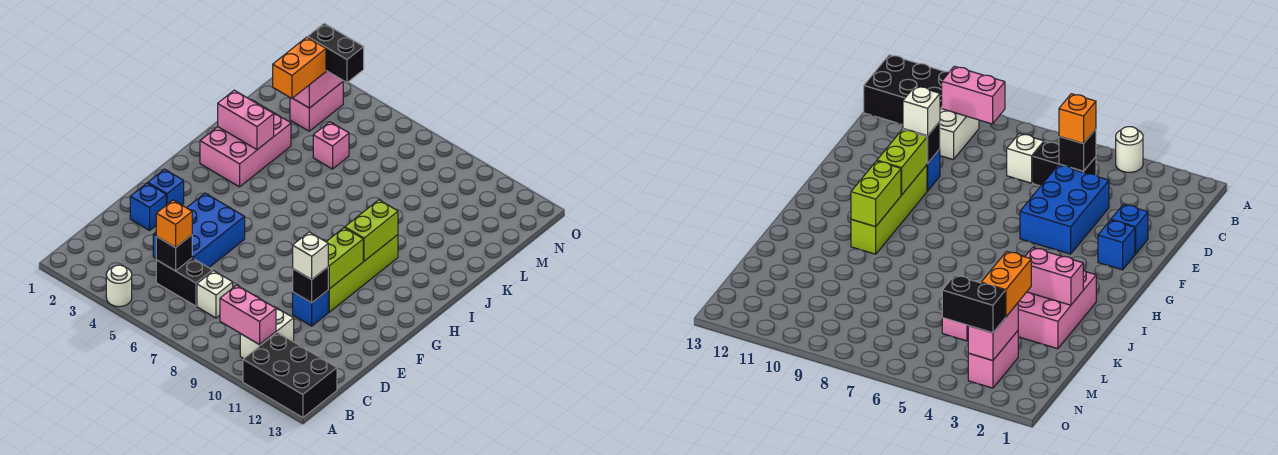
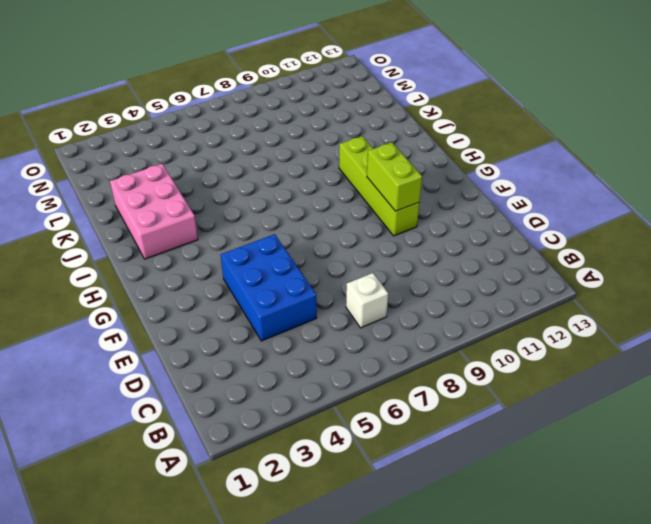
none -> white 1x1 round brick [106,265,132,307]
none -> black 2x3 brick [243,332,337,418]
none -> white 1x2 brick [240,307,294,359]

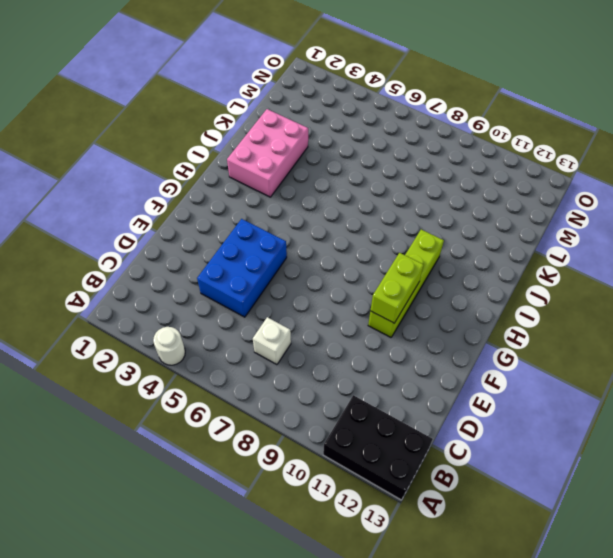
none -> white 1x2 brick [240,307,294,359]
none -> black 1x2 brick [156,258,212,306]
none -> blue 1x1 brick [130,183,166,230]

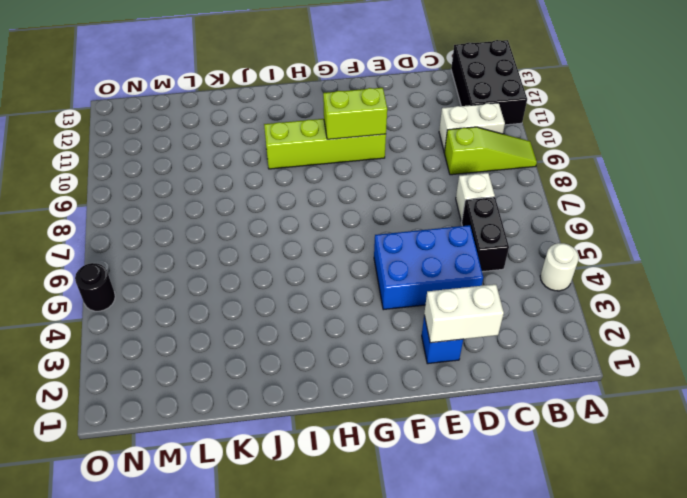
lime 1x3 slope [444,127,537,175] -> none
white 1x2 brick [424,284,504,343] -> none
black 1x1 round brick [75,263,115,311] -> none
none -> blue 1x1 brick [293,291,328,326]
none -> blue 1x1 brick [148,169,184,205]
none -> pink 2x3 brick [200,100,291,187]

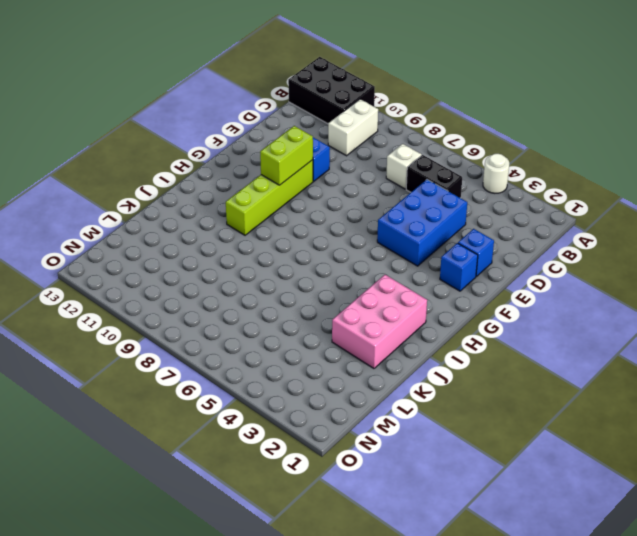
none -> pink 1x1 brick [313,122,349,169]
none -> pink 1x2 brick [290,82,343,131]
none -> pink 1x2 brick [220,285,276,345]

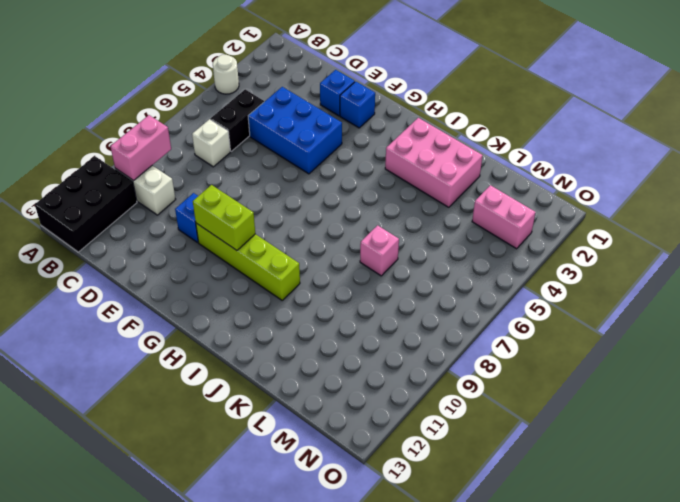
pink 1x1 brick [360,225,399,276] -> pink 1x1 brick moved to [313,122,349,169]
none -> black 1x1 brick [156,235,192,271]
none -> black 1x1 brick [293,267,328,303]
none -> lime 1x2 brick [345,200,398,261]

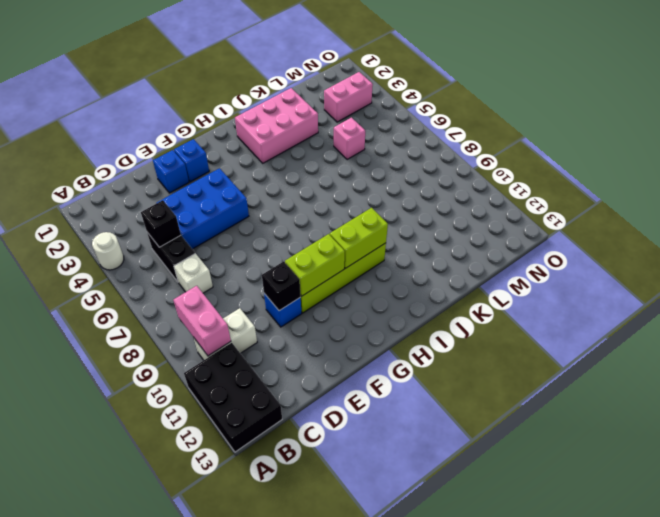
none -> pink 1x2 brick [218,90,274,150]
none -> pink 1x2 brick [293,71,343,108]
none -> orange 1x1 brick [156,200,192,248]

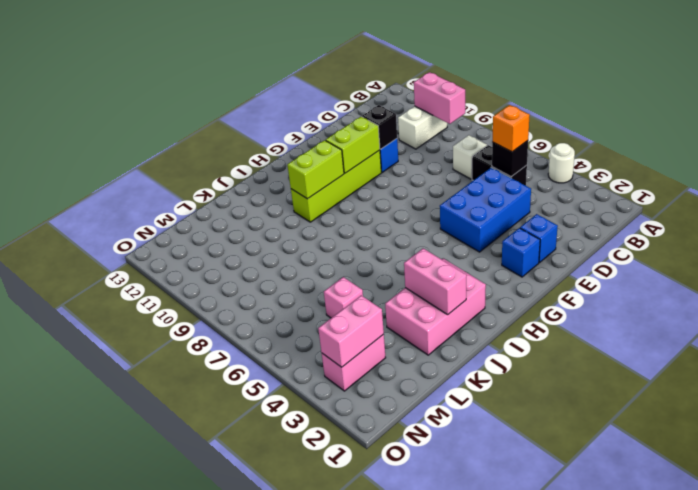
none -> black 2x3 brick [243,332,337,418]
none -> white 1x1 brick [293,232,328,279]
none -> orange 1x2 brick [273,37,326,98]

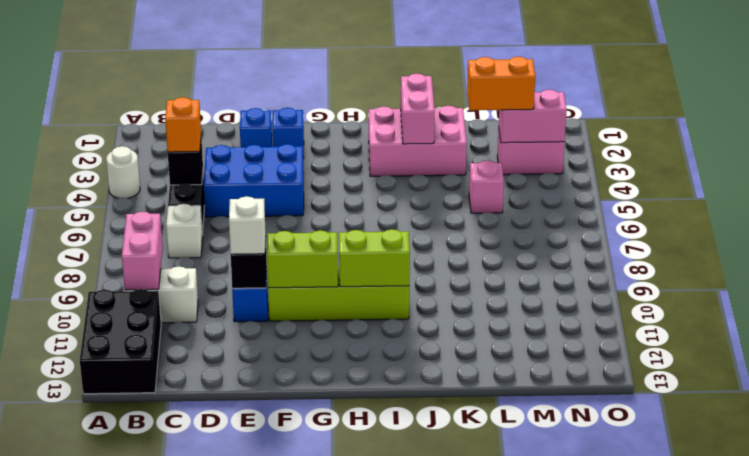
none -> black 1x2 brick [308,23,364,83]

